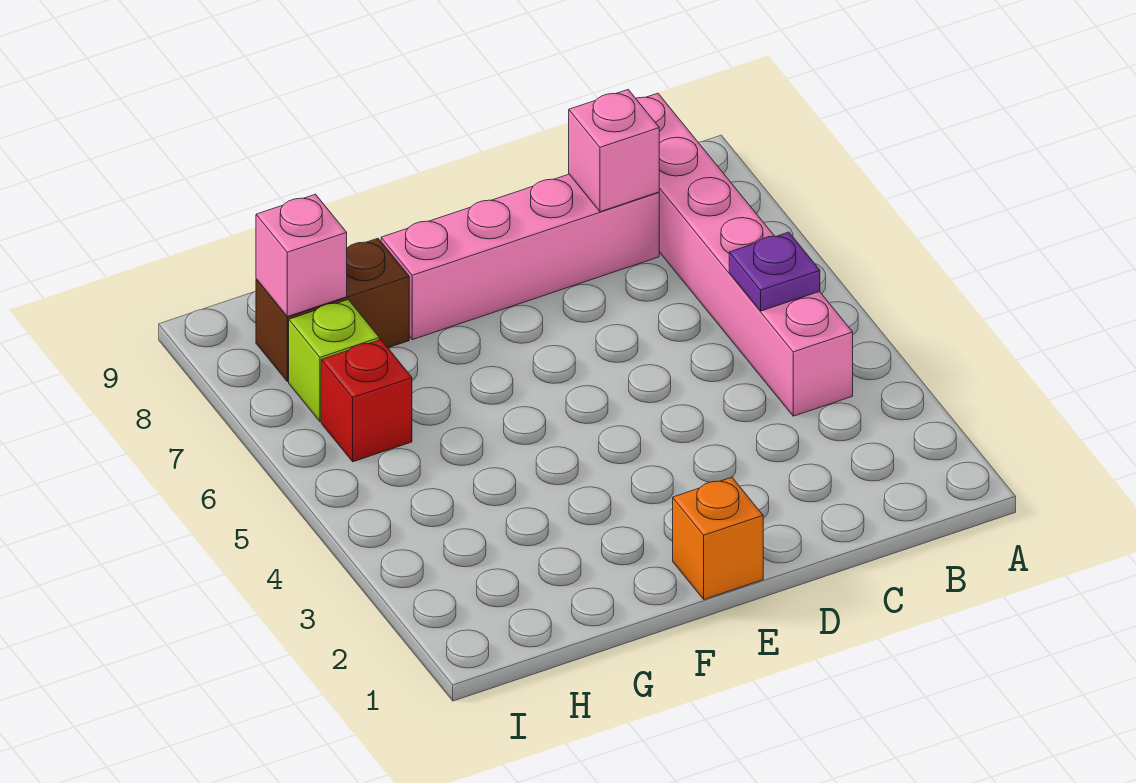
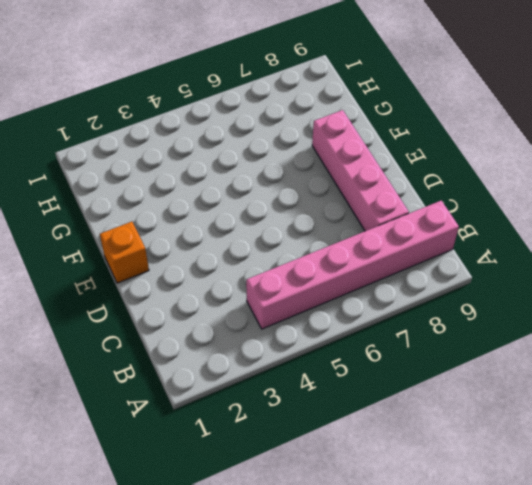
none -> brown 1x2 brick [256,238,409,381]
none -> red 1x1 brick [321,340,412,462]

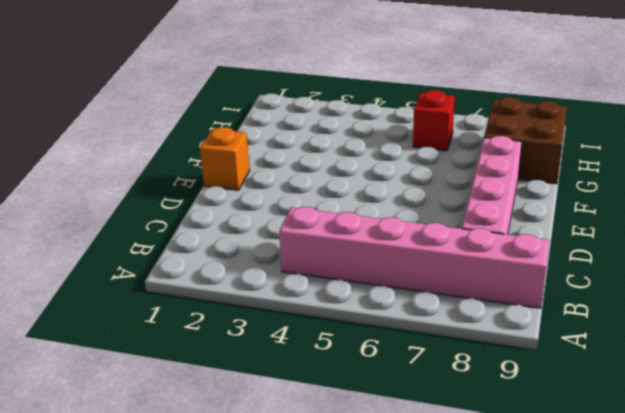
brown 2x2 brick [484,97,567,184] -> brown 1x2 brick [256,238,409,381]
none -> lime 1x1 brick [289,300,379,422]
none -> purple 1x1 plate [729,232,820,311]

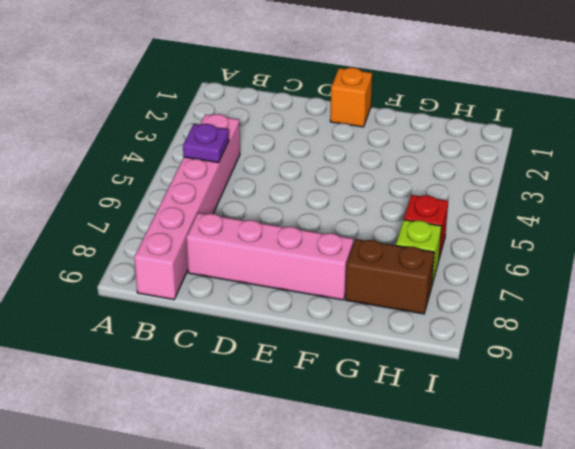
none -> pink 1x1 brick [569,90,659,212]
none -> pink 1x1 brick [256,194,347,317]

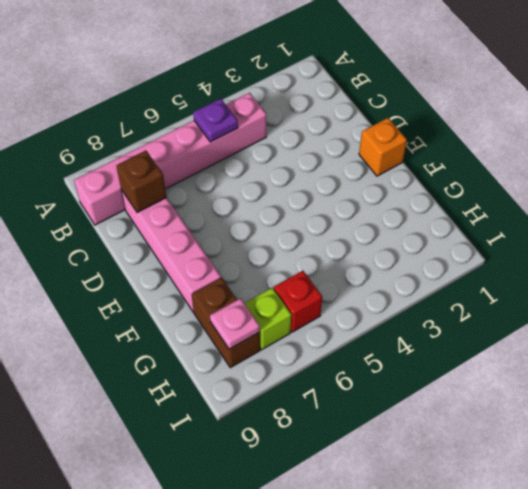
brown 1x1 brick [116,151,166,213] -> pink 1x1 brick [569,90,659,212]
pink 1x1 plate [210,298,260,349] -> pink 1x1 brick [256,194,347,317]

